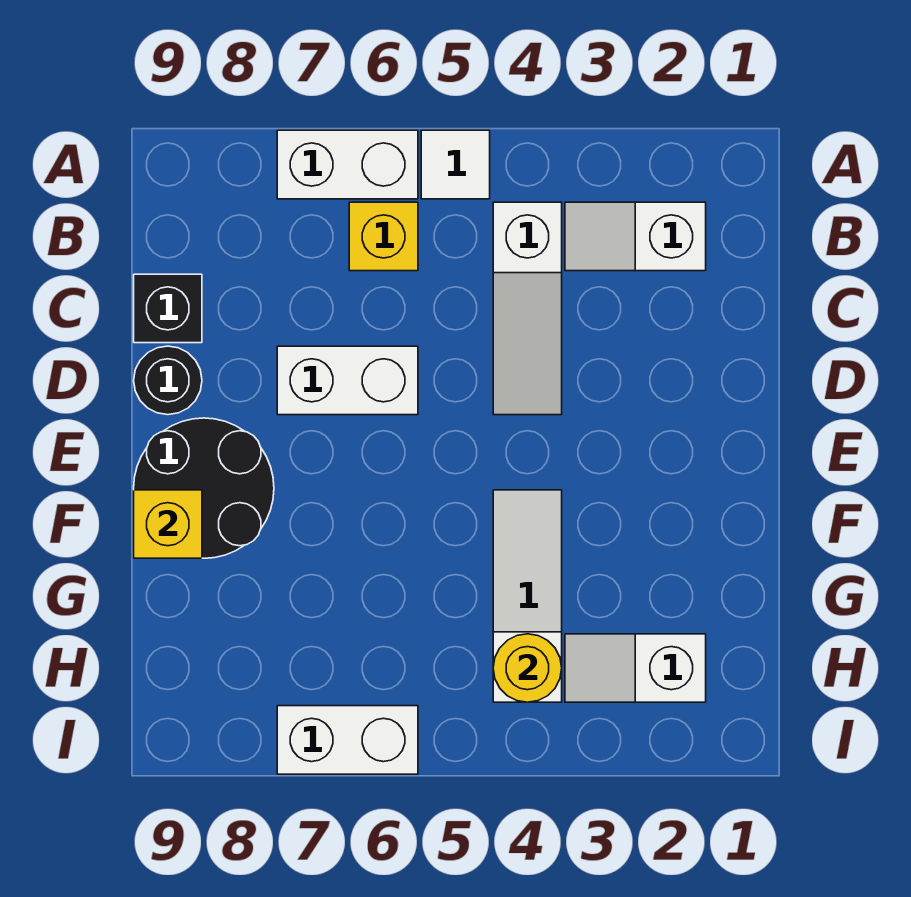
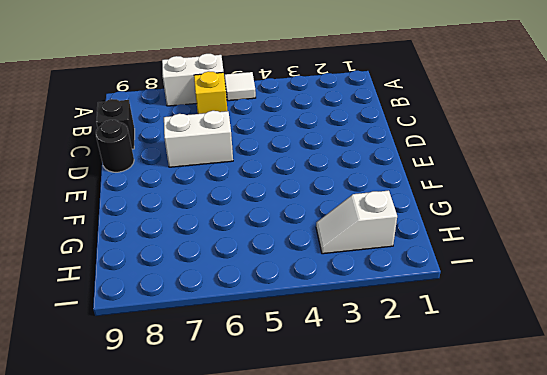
none -> white 1x2 slope [565,202,706,271]
none -> white 1x3 slope [493,202,562,415]
none -> black 2x2 round brick [134,418,274,558]

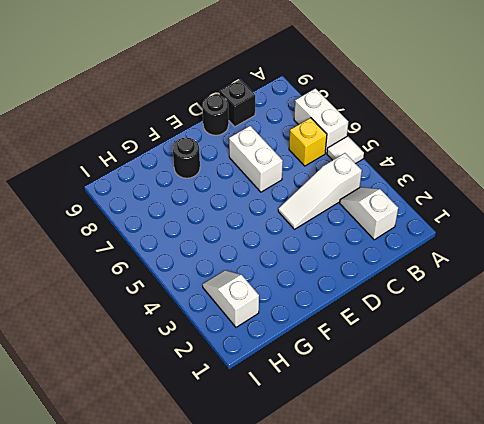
black 1x1 round brick [173,138,200,178] -> black 2x2 round brick [134,418,274,558]
none -> white 1x3 slope [493,490,562,702]
none -> white 1x2 brick [277,706,418,774]
none -> yellow 1x1 brick [134,490,202,558]

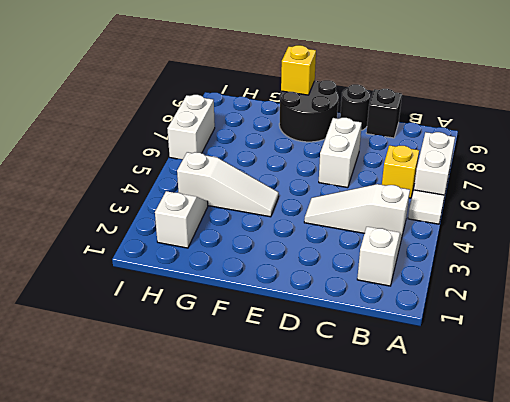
none -> yellow 1x1 round brick [493,634,562,702]

